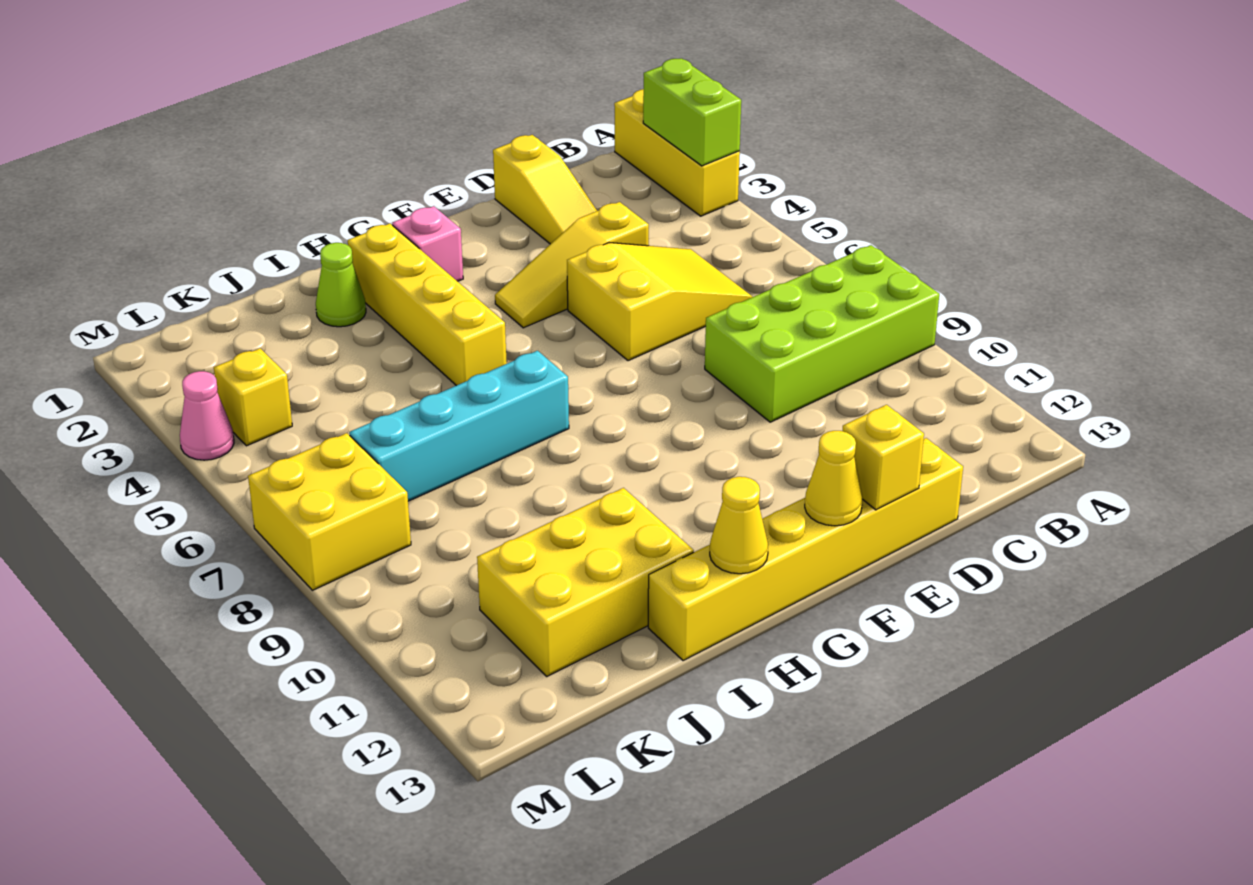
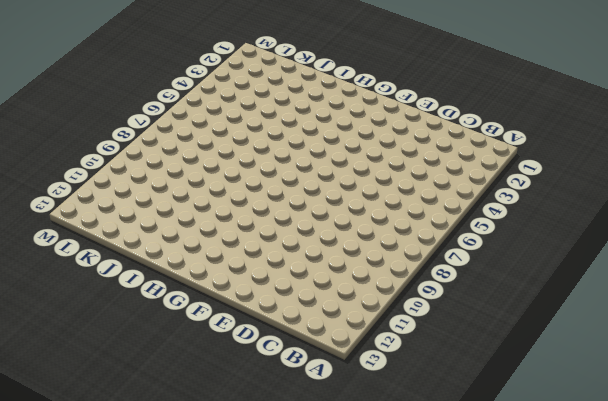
none -> yellow 1x3 brick [614,89,740,216]
none -> lime 2x4 brick [705,245,939,422]
none -> yellow 2x3 slope [567,243,752,361]

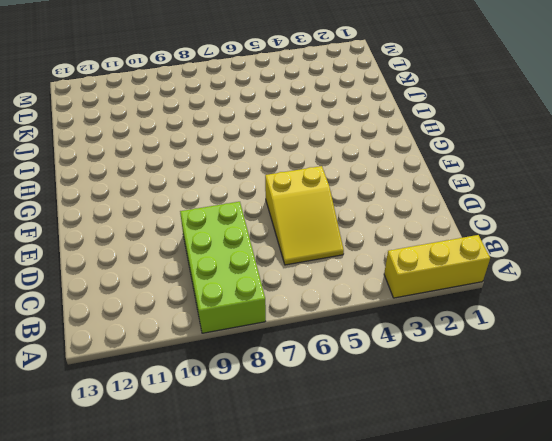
none -> yellow 1x3 slope [493,135,597,244]
none -> yellow 1x3 slope [495,202,649,328]
none -> yellow 1x6 brick [648,438,963,661]

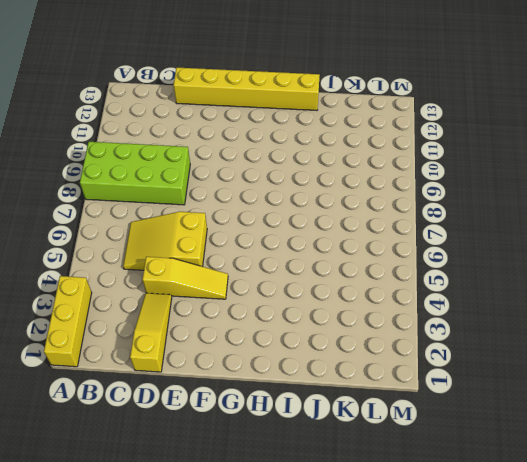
none -> pink 1x1 brick [392,206,463,281]
none -> yellow 1x4 brick [348,224,507,386]
none -> cyan 1x4 brick [349,351,569,501]

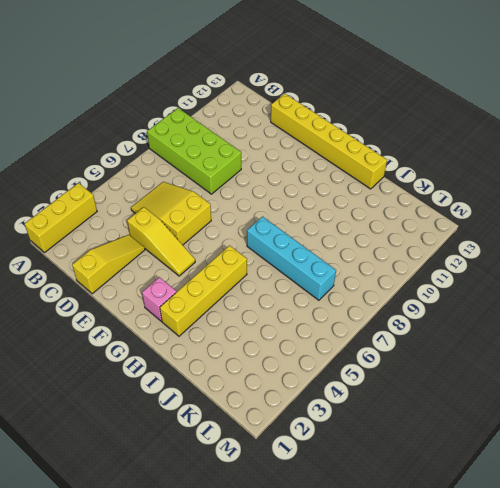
none -> lime 1x1 cone [316,243,366,327]
none -> yellow 2x3 brick [477,488,694,676]
none -> yellow 1x1 brick [214,348,292,446]

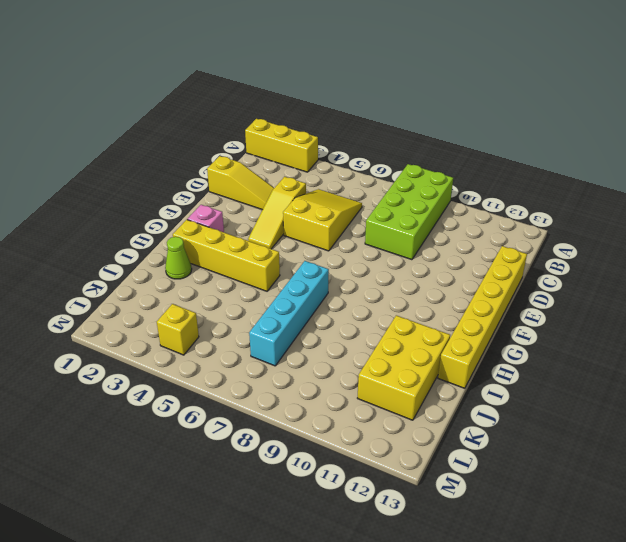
none -> yellow 2x2 brick [248,433,411,590]
none -> pink 1x1 cone [180,371,234,460]
none -> lime 1x2 brick [643,58,741,166]

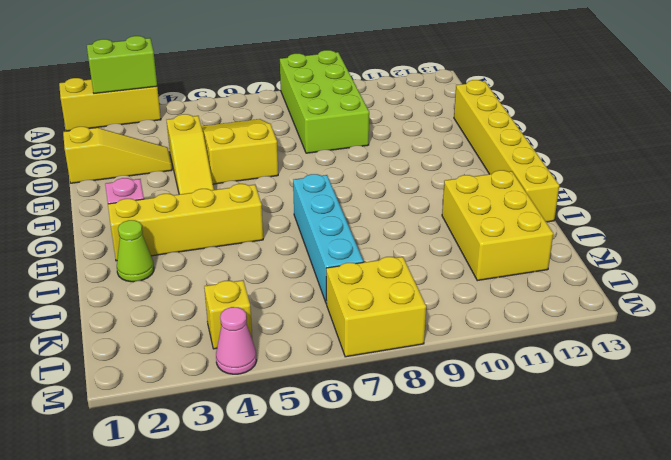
none -> yellow 1x1 brick [842,405,924,510]
none -> yellow 1x1 cone [805,431,862,526]
none -> yellow 1x1 cone [710,477,768,574]

